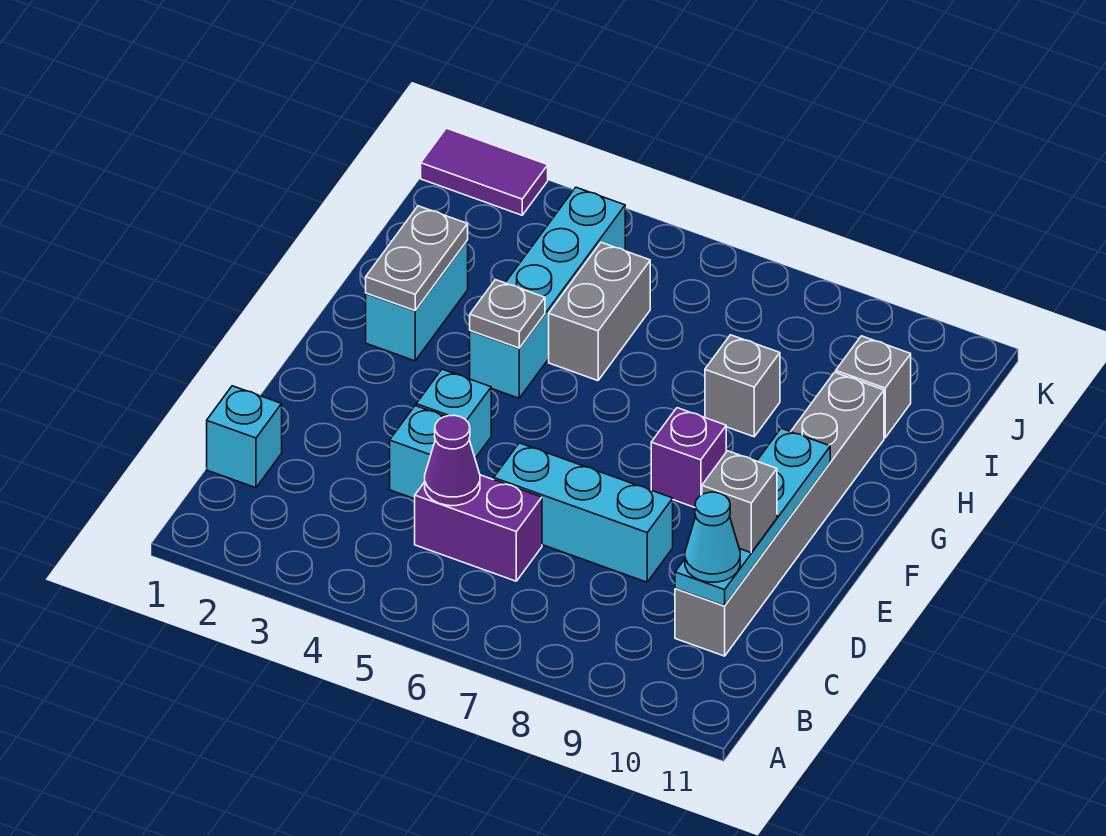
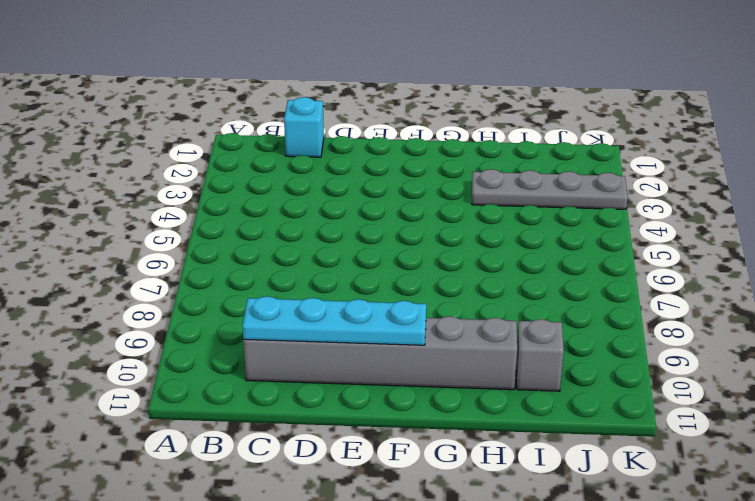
grey 1x4 plate [472,169,628,209] -> none
none -> purple 1x2 brick [415,475,542,581]
none -> cyan 1x1 brick [390,406,445,499]
none -> cyan 1x3 brick [494,443,673,582]

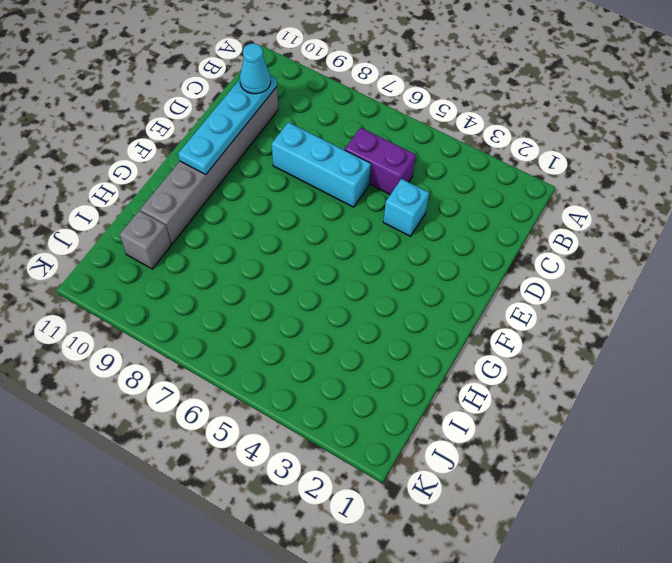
none -> cyan 1x1 brick [207,386,282,488]
none -> cyan 1x1 brick [416,369,491,458]
none -> purple 1x1 brick [651,408,726,507]

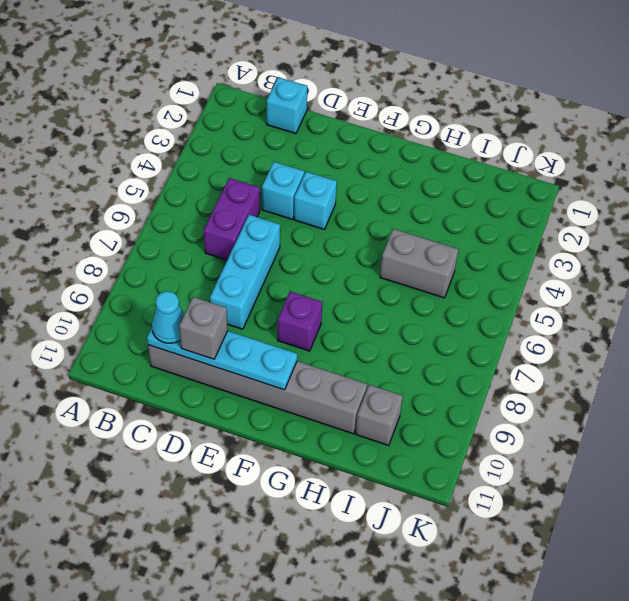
none -> cyan 1x2 brick [366,241,468,361]
none -> cyan 1x4 brick [470,187,625,398]
none -> grey 1x1 brick [705,335,780,437]

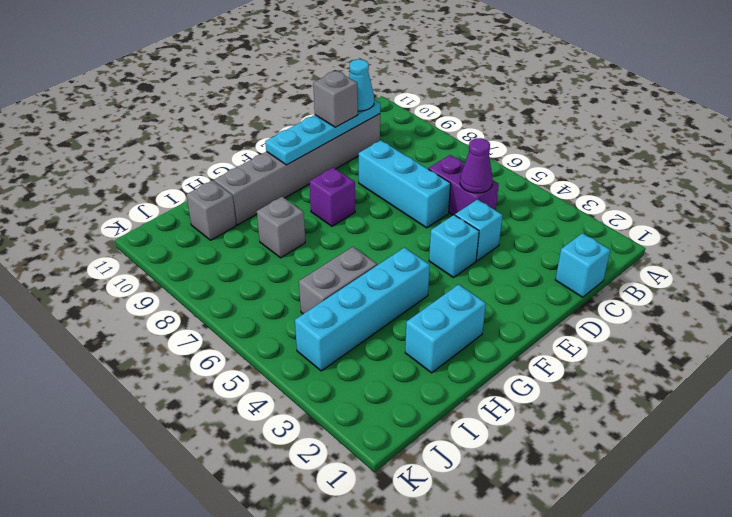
none -> purple 1x2 tile [421,128,548,215]
none -> grey 1x2 plate [366,206,468,311]
none -> grey 1x1 plate [470,280,545,348]

